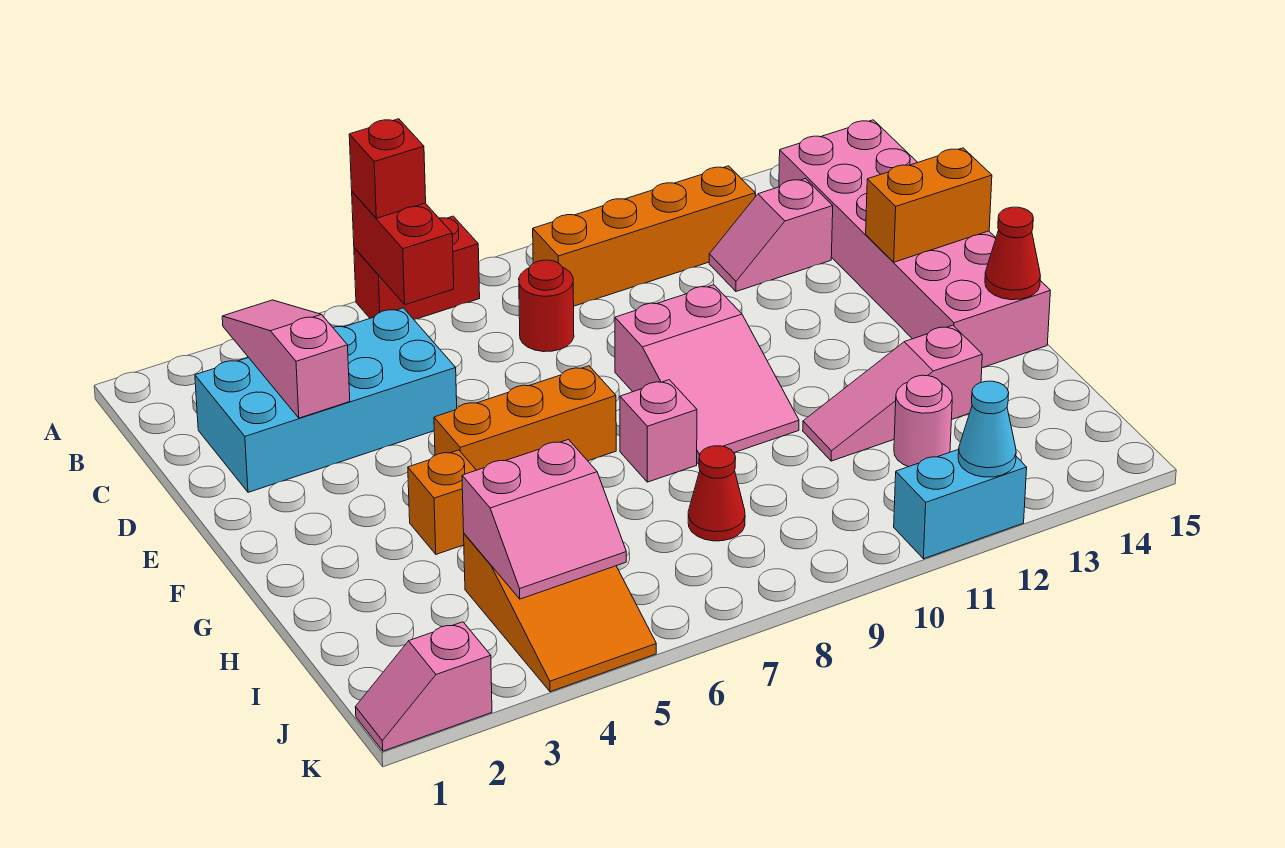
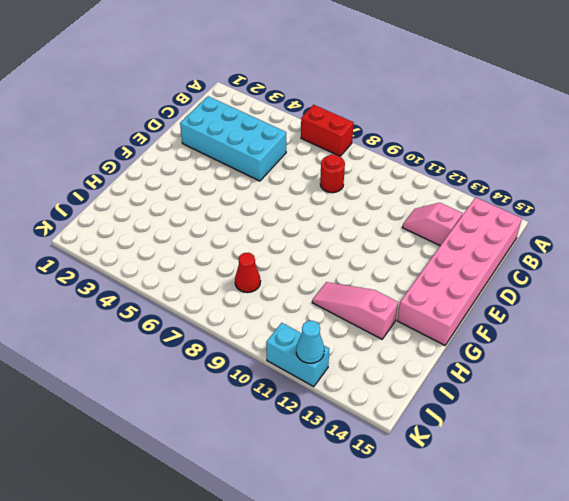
none -> orange 1x4 brick [533,166,755,306]
none -> pink 2x3 slope [615,285,799,464]
none -> orange 1x3 brick [434,366,616,470]

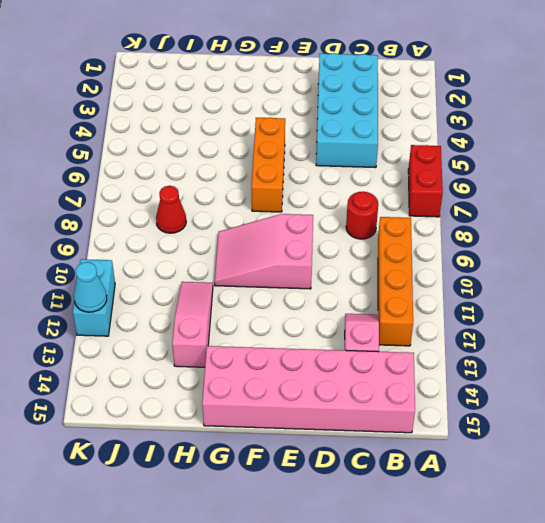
none -> orange 1x1 brick [408,450,476,554]
none -> pink 1x1 brick [620,380,697,482]
none -> orange 2x3 slope [464,534,656,692]

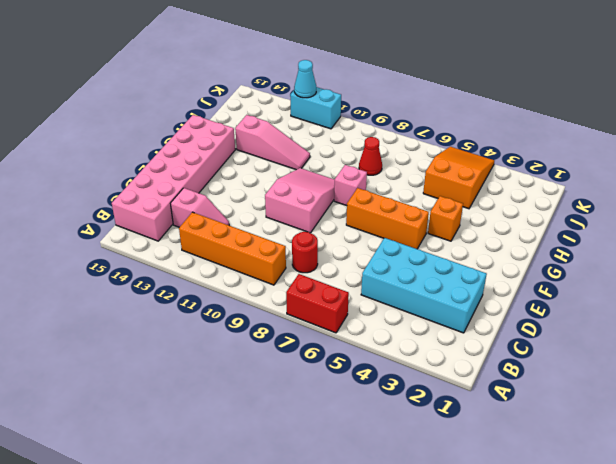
none -> pink 1x1 round brick [894,375,952,467]
none -> pink 1x2 slope [355,622,492,751]
none -> red 1x2 brick [352,192,454,305]

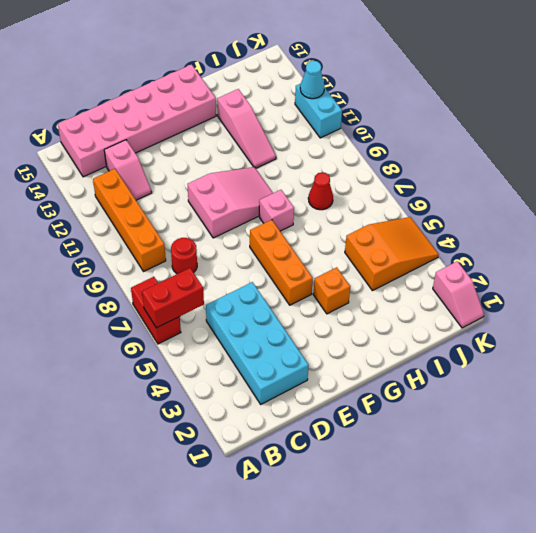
none -> pink 1x1 round brick [894,375,952,467]
none -> pink 1x3 slope [222,300,350,418]
none -> orange 1x2 brick [866,148,992,262]

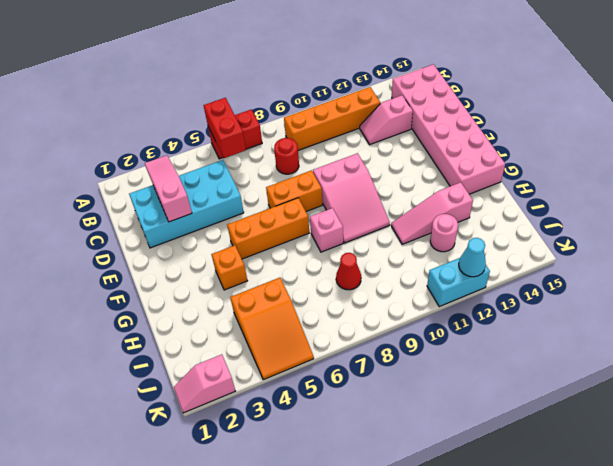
orange 1x2 brick [266,170,322,211] -> orange 1x2 brick moved to [866,148,992,262]
none -> red 1x1 cone [985,207,1040,300]
none -> pink 2x2 slope [462,440,626,599]
none -> red 1x1 brick [349,119,426,218]

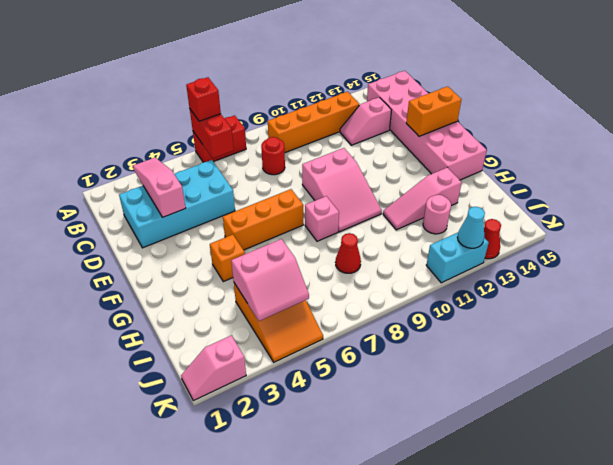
red 1x1 cone [484,219,501,259] -> red 1x1 cone moved to [985,207,1040,300]

